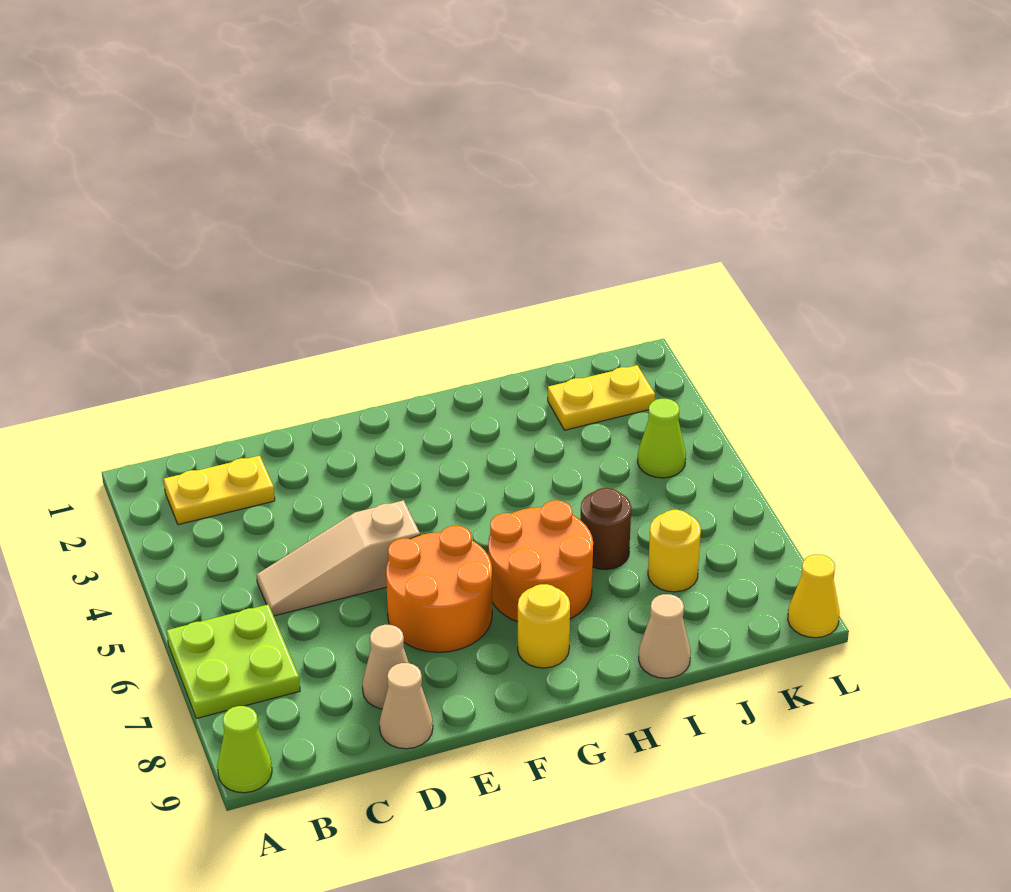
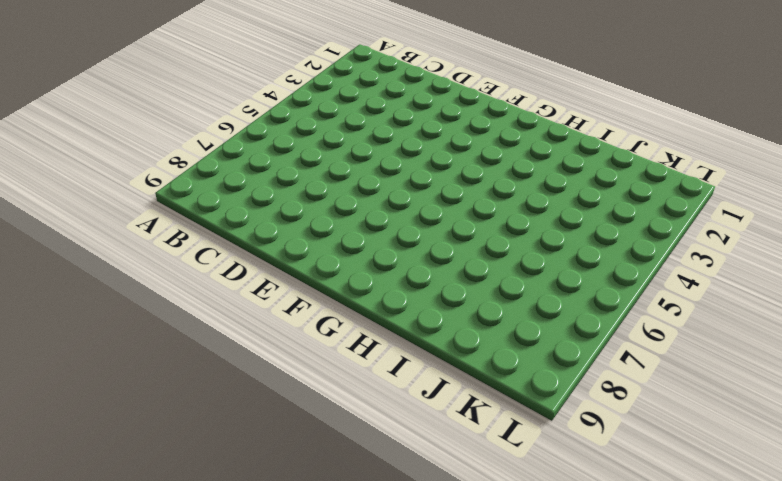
none -> lime 2x2 plate [167,605,300,719]
none -> lime 1x1 cone [217,706,272,793]
none -> yellow 1x2 plate [164,456,275,525]

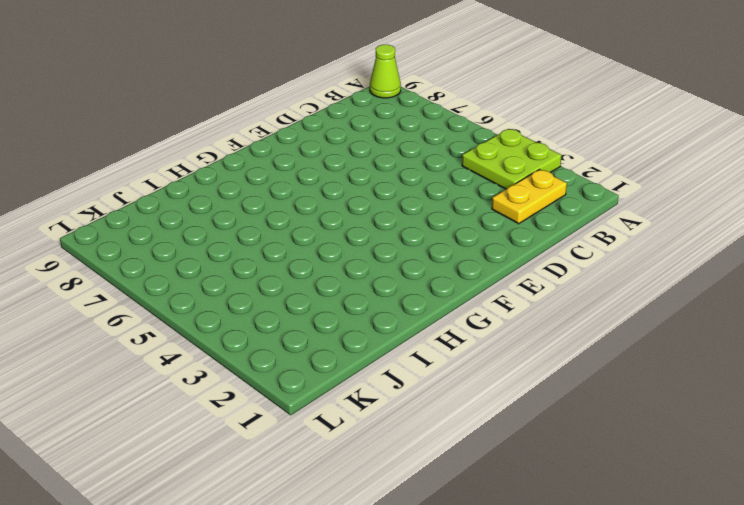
lime 2x2 plate [462,129,562,189] -> lime 2x2 plate moved to [167,605,300,719]
none -> tan 1x3 slope [257,500,420,616]
none -> tan 1x1 cone [362,625,409,709]
none -> tan 1x1 cone [379,663,433,749]

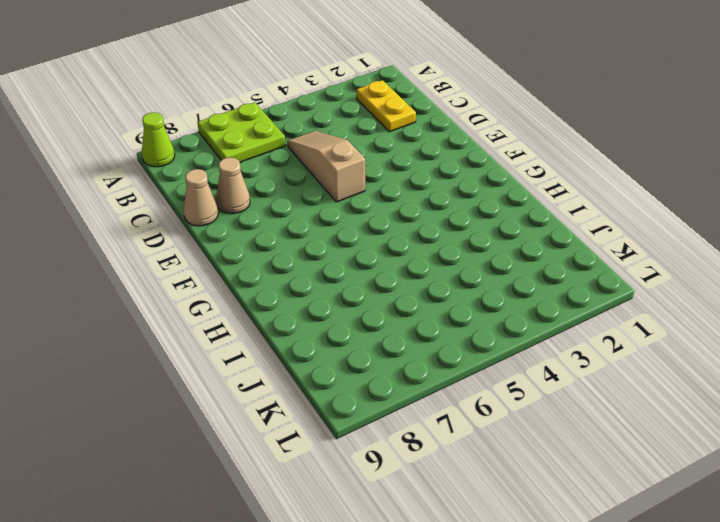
none -> orange 2x2 round brick [386,526,492,652]
none -> orange 2x2 round brick [488,500,593,622]
none -> yellow 1x1 round brick [518,584,570,668]

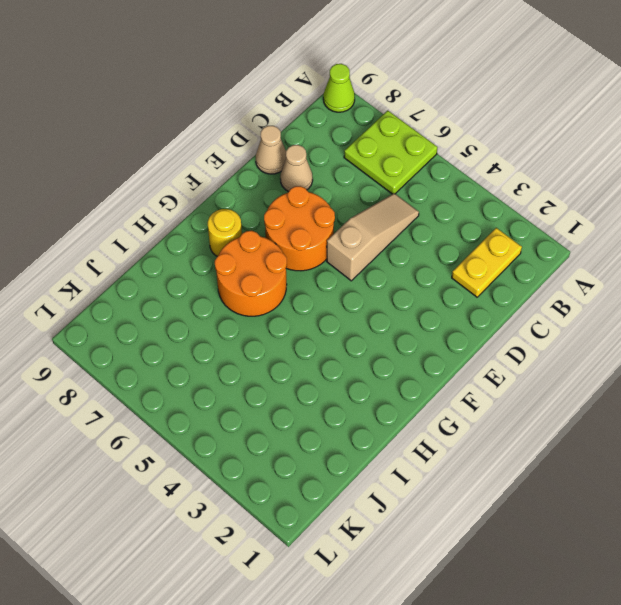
none -> brown 1x1 round brick [581,488,631,570]
none -> tan 1x1 cone [639,594,691,678]
none -> yellow 1x2 plate [548,365,655,430]

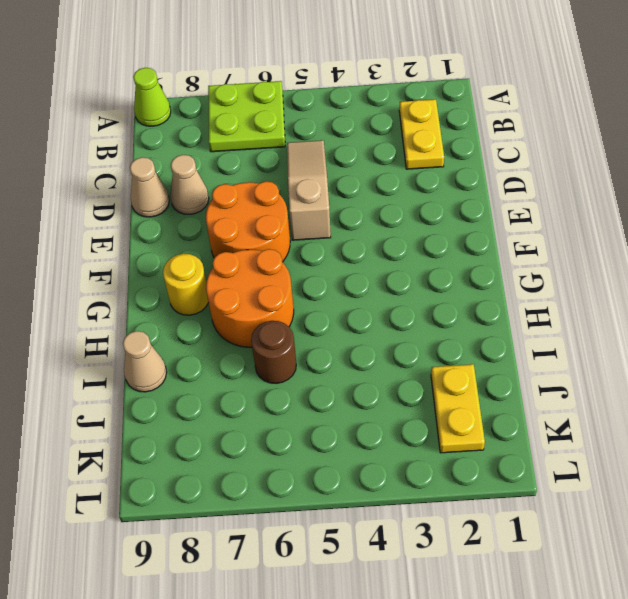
none -> yellow 1x1 round brick [648,510,701,592]
none -> lime 1x1 cone [638,399,686,478]
none -> yellow 1x1 cone [788,555,839,638]

